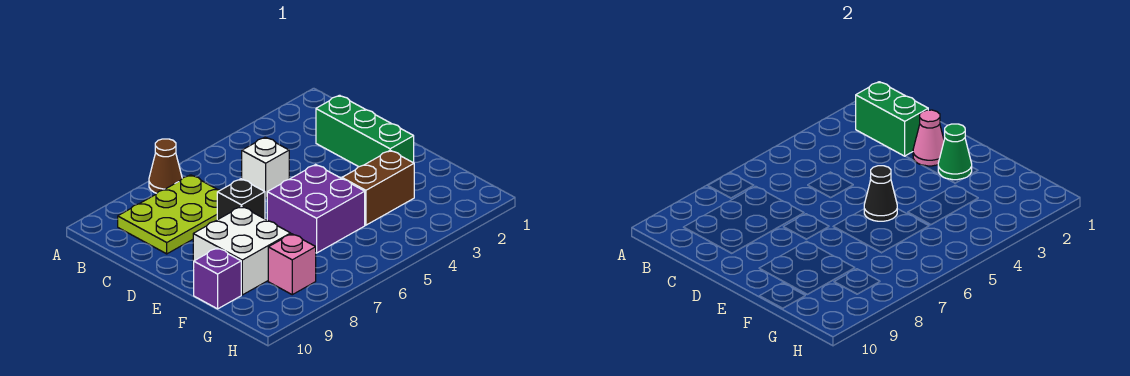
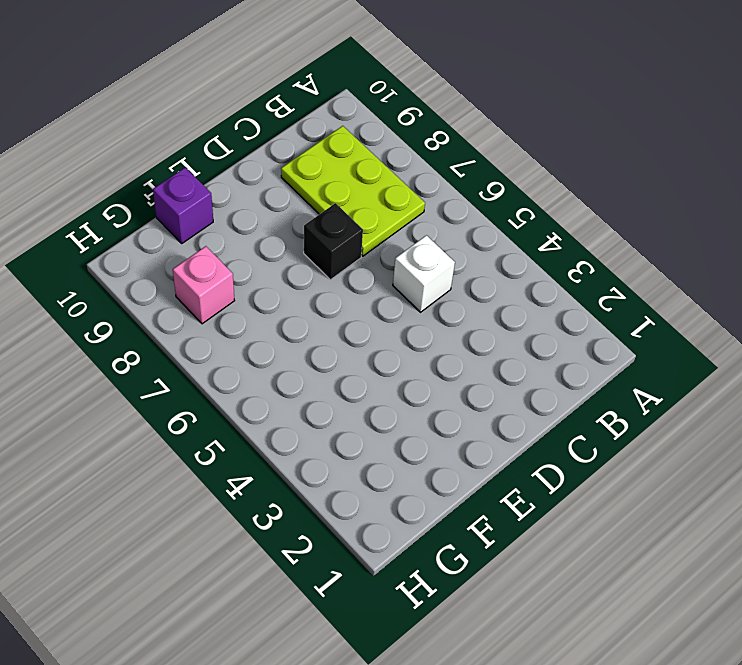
none -> brown 1x1 cone [149,139,182,193]
none -> green 1x3 brick [316,95,414,167]
none -> purple 2x2 brick [267,165,365,253]

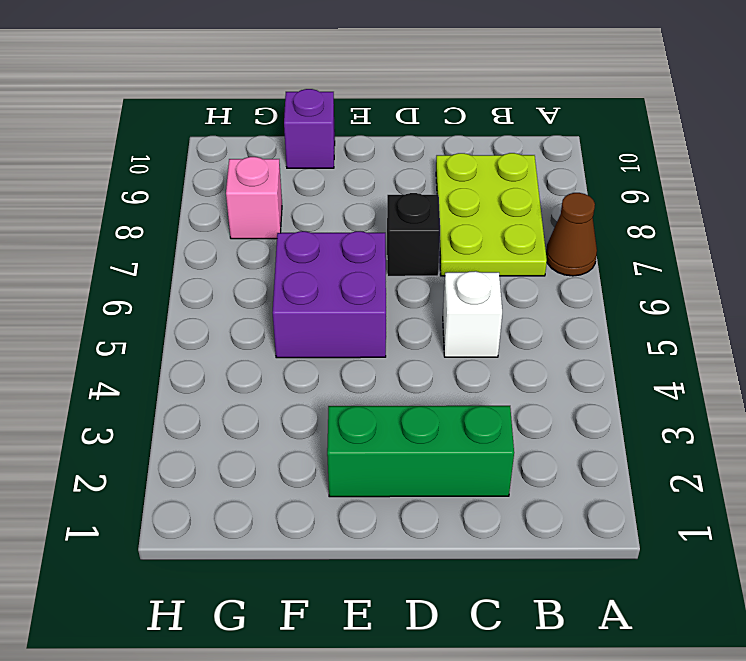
none -> white 2x2 brick [193,206,291,295]
none -> brown 1x2 brick [342,150,414,225]
none -> green 1x2 brick [856,82,928,156]

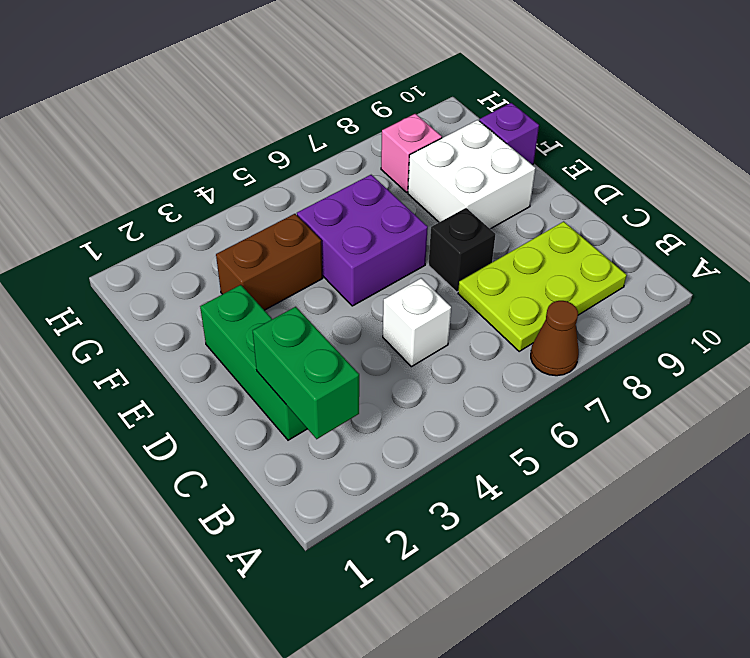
none -> pink 1x1 cone [913,110,944,166]
none -> green 1x1 cone [938,124,972,180]
none -> black 1x1 cone [864,166,897,221]

